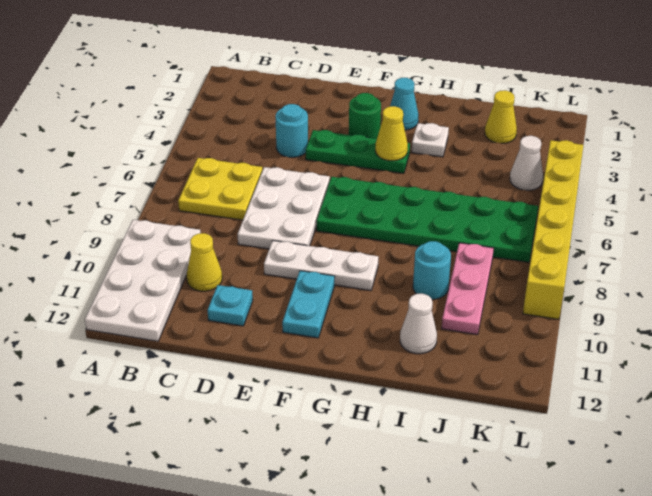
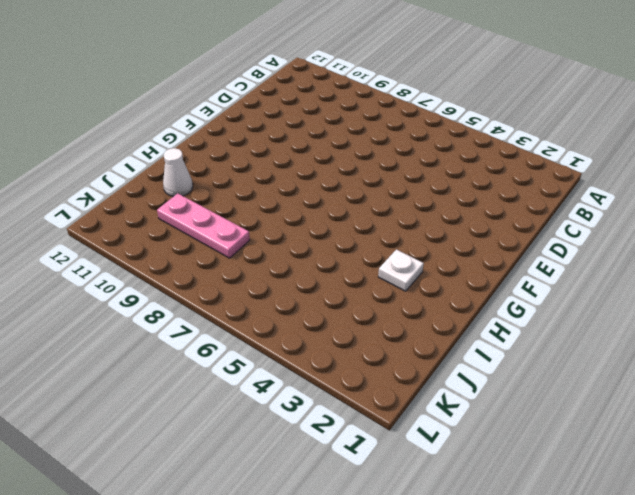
none -> white 2x4 plate [85,220,201,341]
none -> yellow 2x2 plate [178,158,263,220]
none -> yellow 1x1 cone [186,233,222,291]

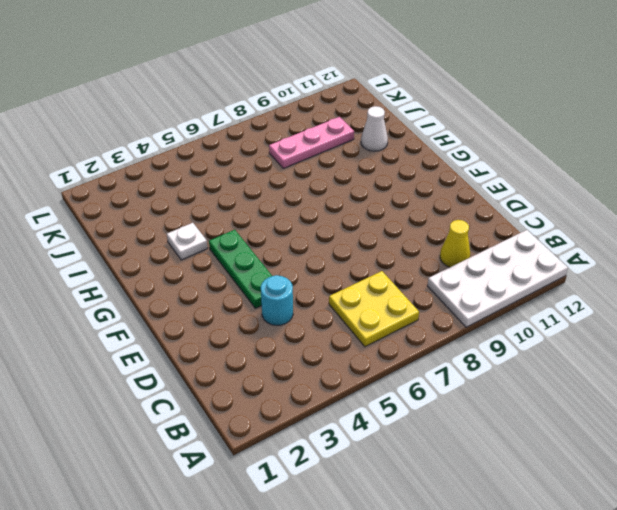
none -> white 2x3 plate [238,167,330,249]
none -> cyan 1x1 plate [207,285,253,326]
none -> white 1x3 plate [264,241,378,291]

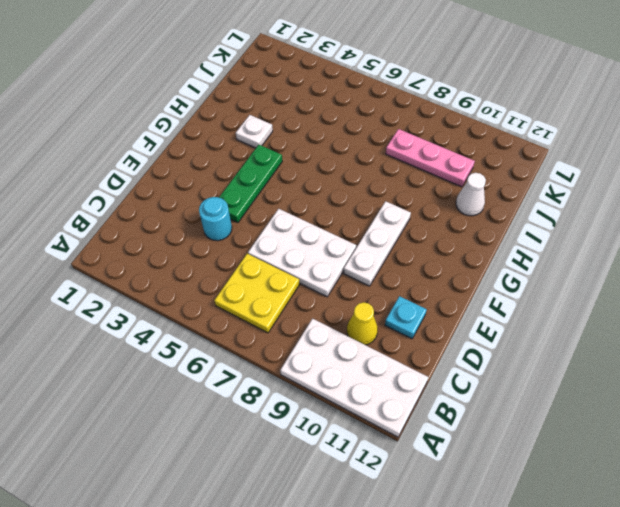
none -> green 1x1 round brick [349,93,381,139]
none -> green 2x6 plate [316,177,538,262]
none -> cyan 1x2 plate [282,271,335,338]

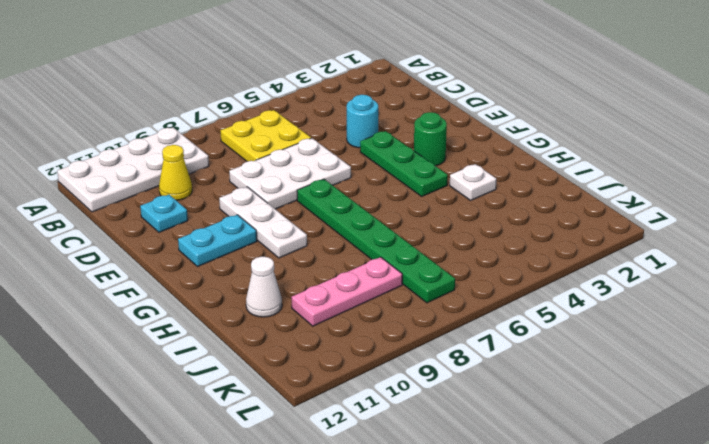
green 1x6 plate [297,179,455,303] -> green 2x6 plate [316,177,538,262]
none -> cyan 1x1 cone [390,78,419,130]
none -> cyan 1x1 round brick [413,241,451,300]
none -> yellow 1x1 cone [485,90,517,143]

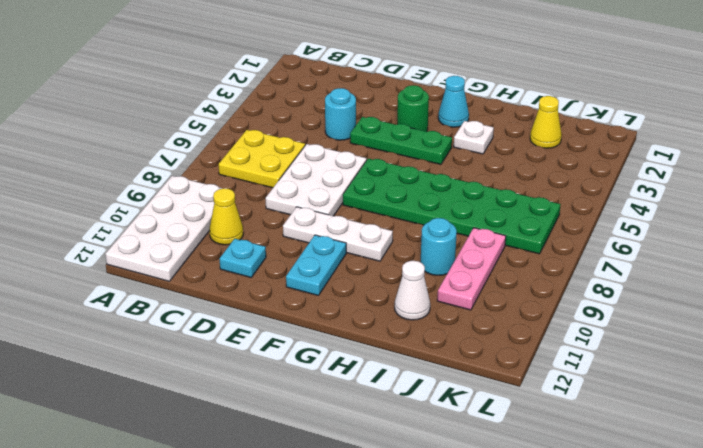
none -> white 1x1 cone [510,136,543,190]
none -> yellow 1x6 brick [523,140,583,319]
none -> yellow 1x1 cone [375,106,408,161]

